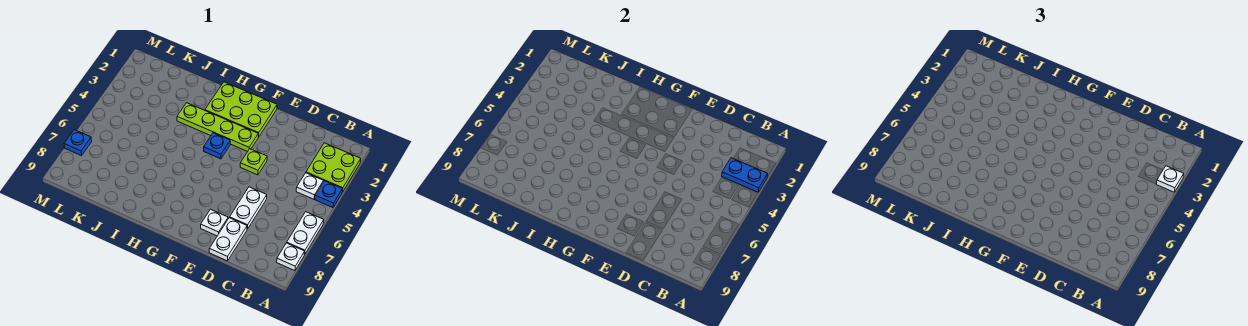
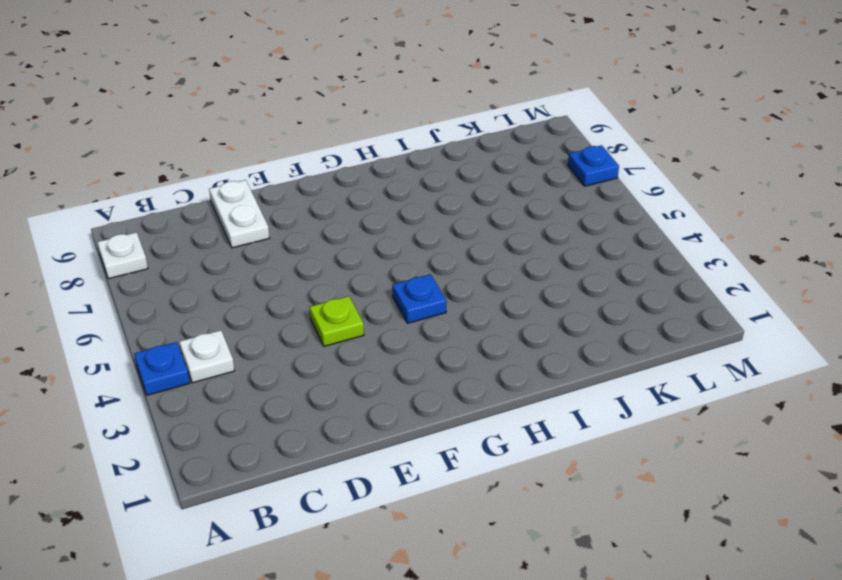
none -> lime 2x2 plate [306,143,361,192]
none -> white 1x2 plate [287,212,324,254]
none -> white 1x2 plate [230,187,267,229]

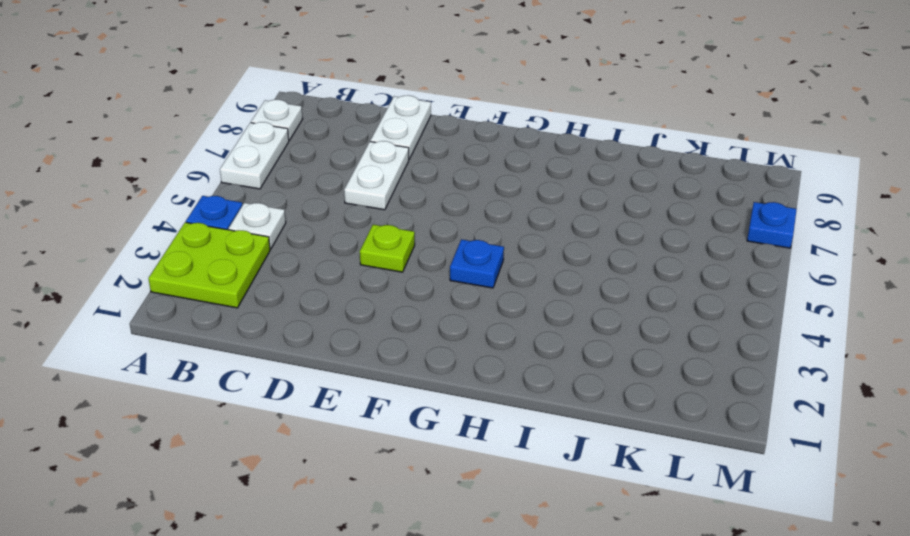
none -> white 1x1 plate [201,209,228,236]
none -> lime 2x3 plate [205,82,277,137]
none -> lime 1x4 plate [177,103,258,152]

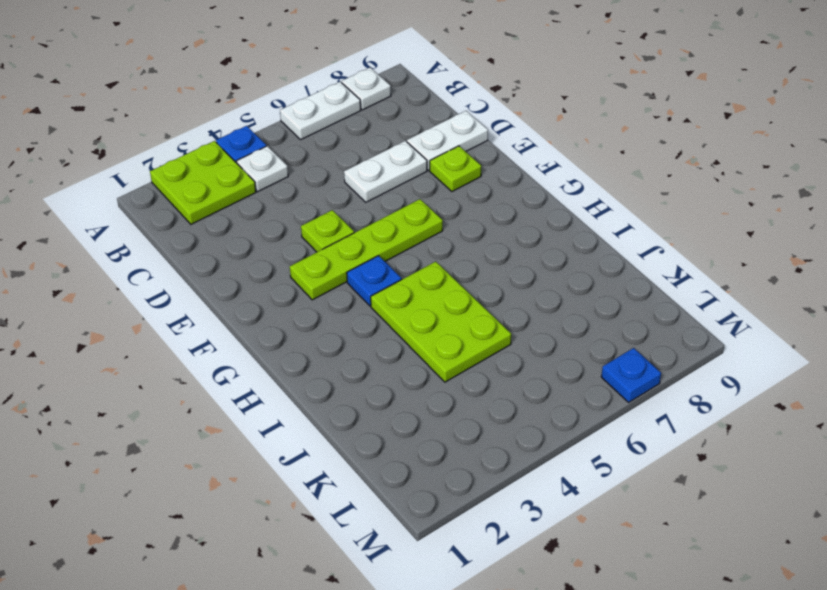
lime 1x1 plate [430,146,481,192] -> white 1x1 plate [201,209,228,236]
lime 1x4 plate [290,199,443,300] -> lime 1x4 plate turned to [177,103,258,152]
lime 2x3 plate [371,262,511,382] -> lime 2x3 plate moved to [205,82,277,137]
none -> blue 1x2 plate [722,158,768,192]
none -> white 1x1 plate [1157,166,1184,192]

